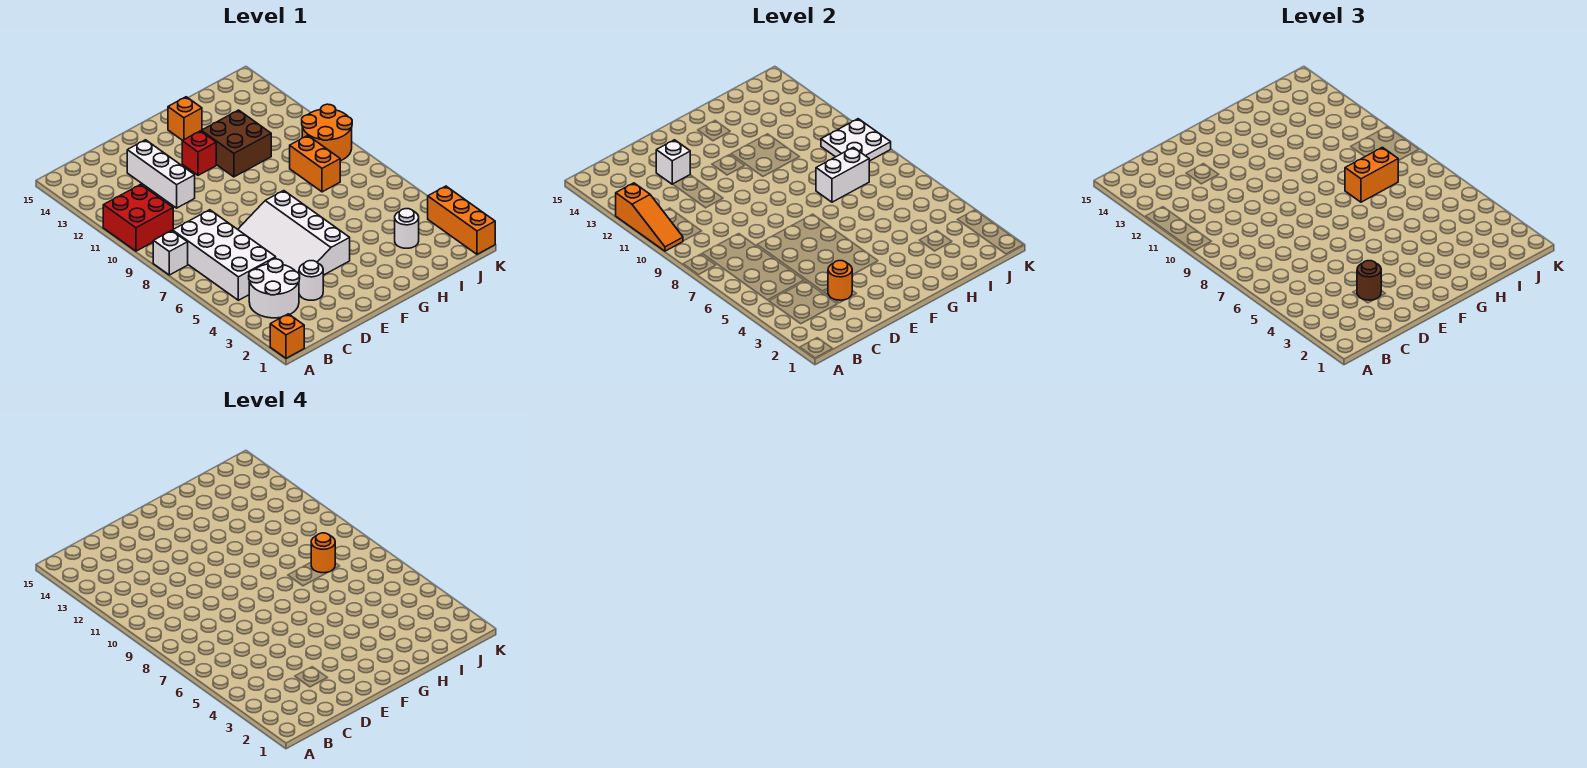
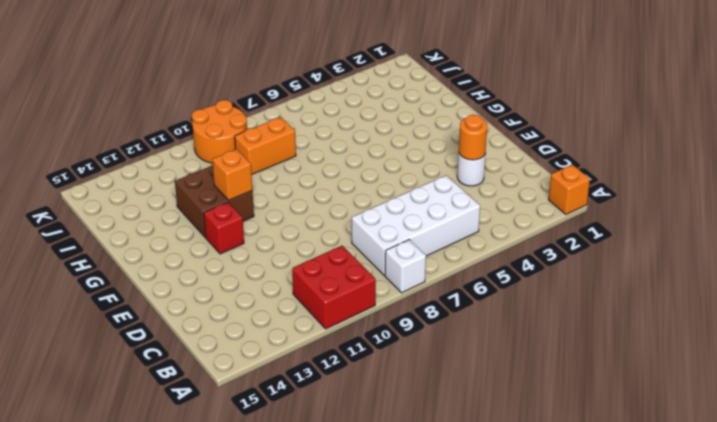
orange 1x1 brick [212,149,252,200] -> orange 1x1 brick moved to [168,97,202,140]
none -> white 2x2 round brick [249,259,300,318]
none -> white 3x4 slope [238,191,350,275]
none -> white 1x3 brick [127,140,195,208]

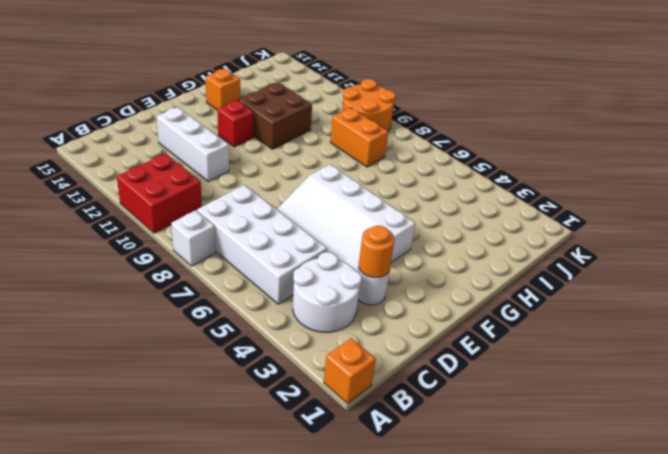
none -> white 1x1 round brick [395,209,419,248]
none -> orange 1x3 brick [428,186,495,254]
none -> orange 1x3 slope [616,183,683,251]

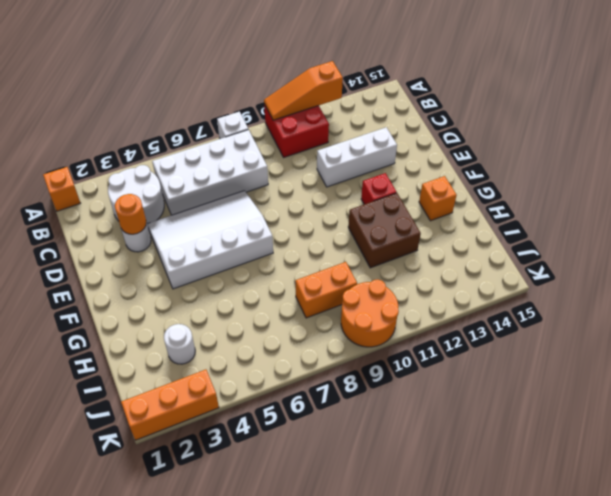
none -> white 1x1 brick [656,140,690,184]
none -> white 1x2 brick [816,147,869,202]
none -> white 2x2 plate [821,119,891,161]

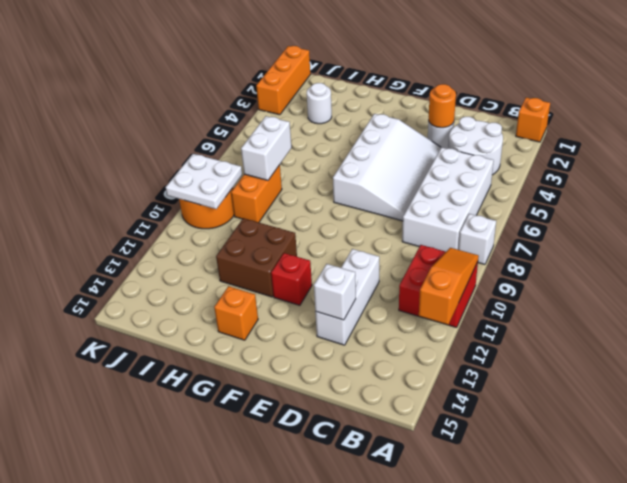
white 1x2 brick [241,116,292,180] -> white 1x2 brick turned to [816,147,869,202]
none -> brown 1x1 round brick [1357,261,1381,300]
none -> orange 1x2 brick [1345,147,1398,202]
none -> orange 1x1 round brick [311,533,335,573]

